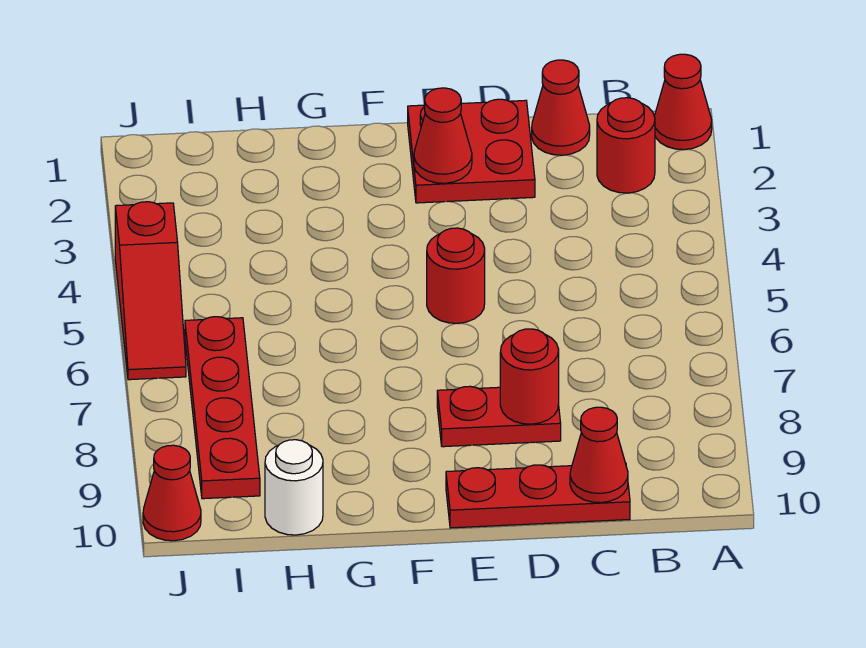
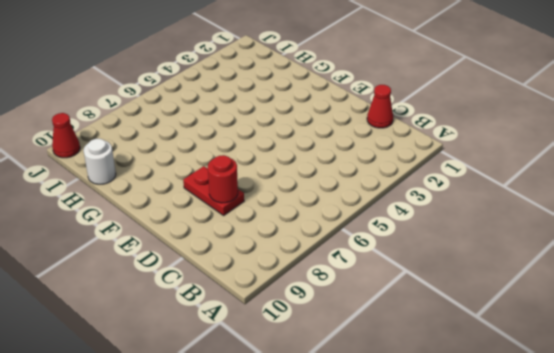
none -> red 1x1 cone [654,54,712,150]
none -> red 1x1 round brick [597,98,655,193]
none -> red 1x3 plate [446,465,630,528]

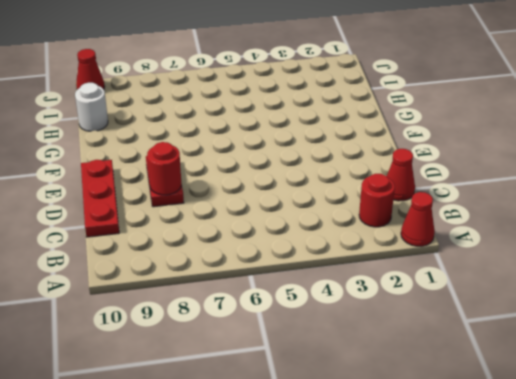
none -> red 2x2 plate [408,99,535,203]
none -> red 1x1 round brick [427,228,485,323]
none -> red 1x4 plate [185,317,260,499]

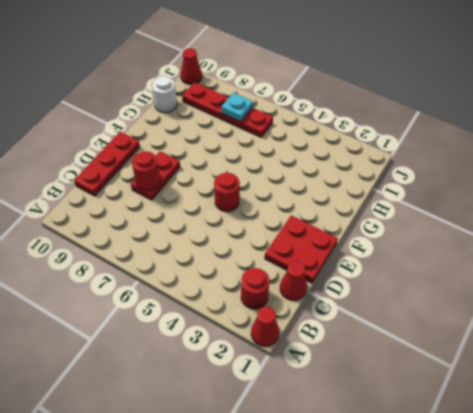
cyan 1x1 plate [221,93,253,122] -> none
none -> red 1x3 slope [115,202,186,380]
none -> red 1x1 cone [570,407,628,503]
none -> red 1x1 cone [414,88,472,183]

